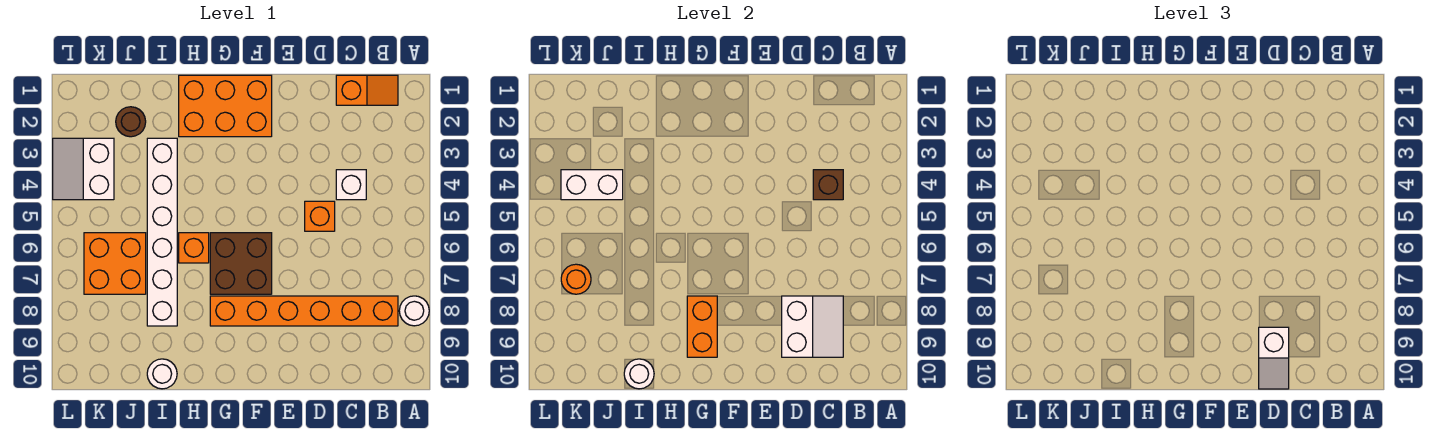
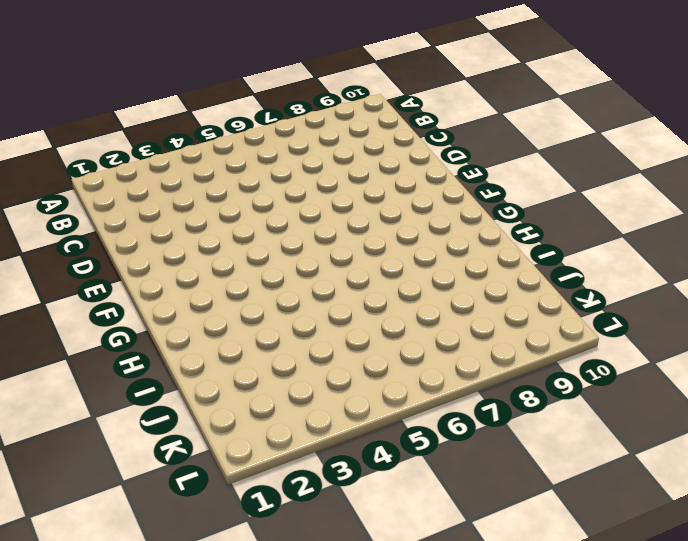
none -> white 1x1 round brick [399,296,429,326]
none -> orange 1x2 slope [336,75,398,105]
none -> orange 1x6 brick [210,296,398,326]

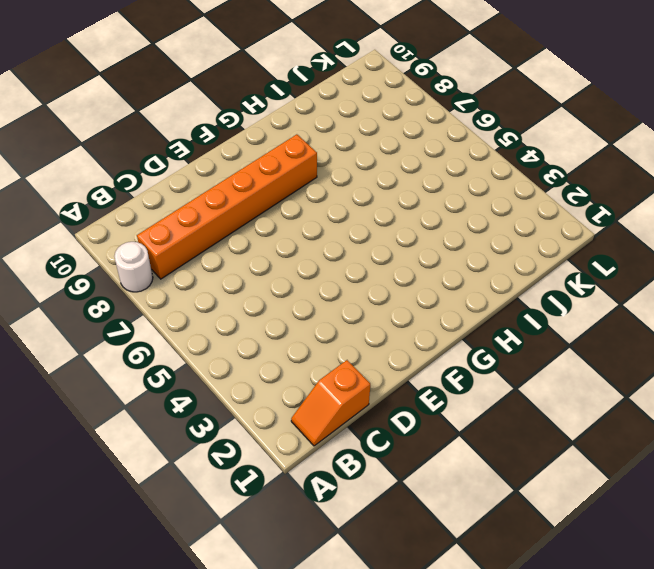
none -> white 1x1 brick [336,170,366,200]
none -> orange 1x1 brick [305,201,335,231]
none -> orange 2x3 brick [179,75,272,137]

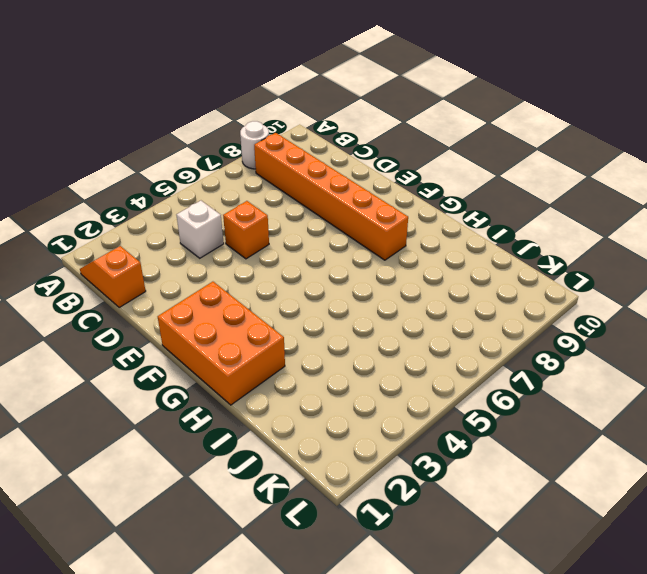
none -> brown 2x2 brick [210,233,272,294]
none -> orange 1x1 brick [179,233,209,263]
none -> white 1x6 brick [147,138,177,326]

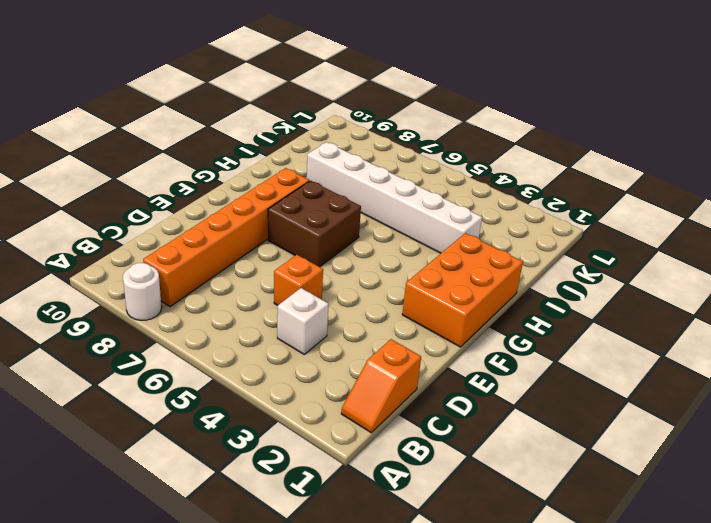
none -> orange 1x1 brick [179,233,209,263]
none -> white 1x1 round brick [147,359,177,389]
none -> brown 1x1 round brick [116,107,146,137]

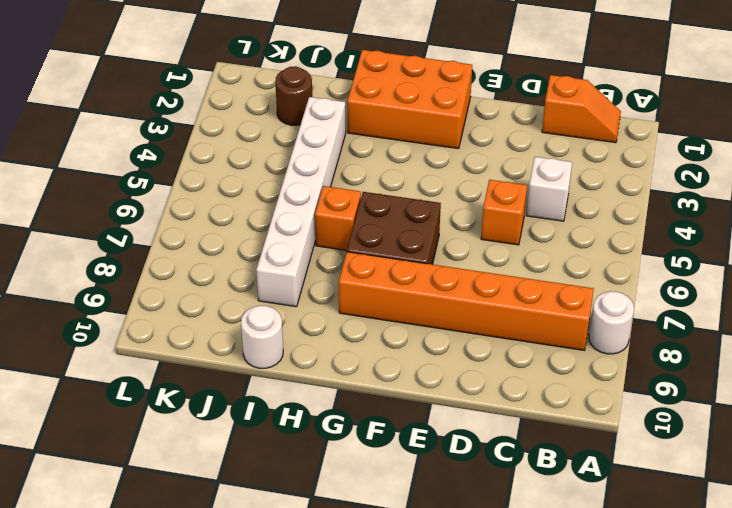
none -> orange 2x2 brick [84,233,146,294]
none -> white 2x2 slope [53,138,114,200]
none -> brown 1x1 brick [813,170,843,200]

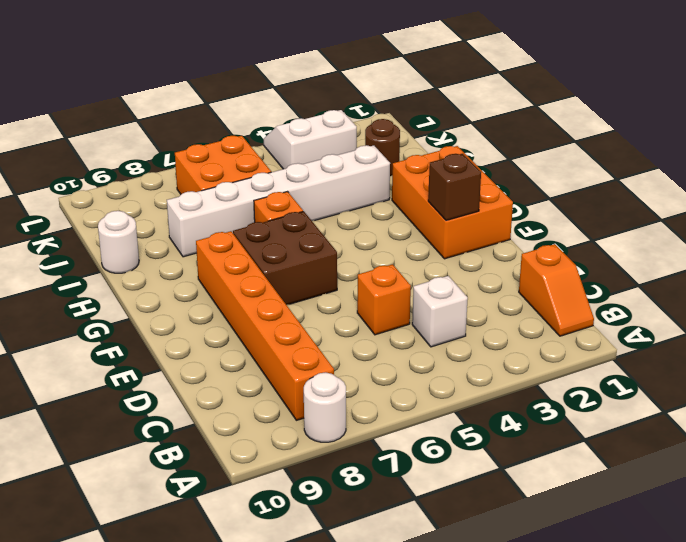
brown 1x1 brick [428,154,481,220] -> brown 1x1 brick moved to [813,170,843,200]
none -> white 2x2 slope [782,296,843,357]
none -> orange 1x2 brick [687,296,717,357]
none -> white 1x1 round brick [624,359,654,389]

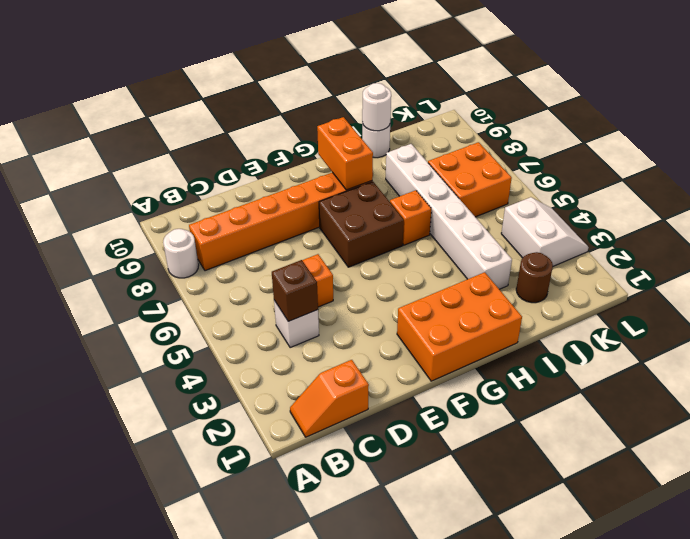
none -> white 2x2 slope [782,296,843,357]
none -> white 1x2 brick [561,170,623,200]
none -> orange 1x1 round brick [561,264,591,294]

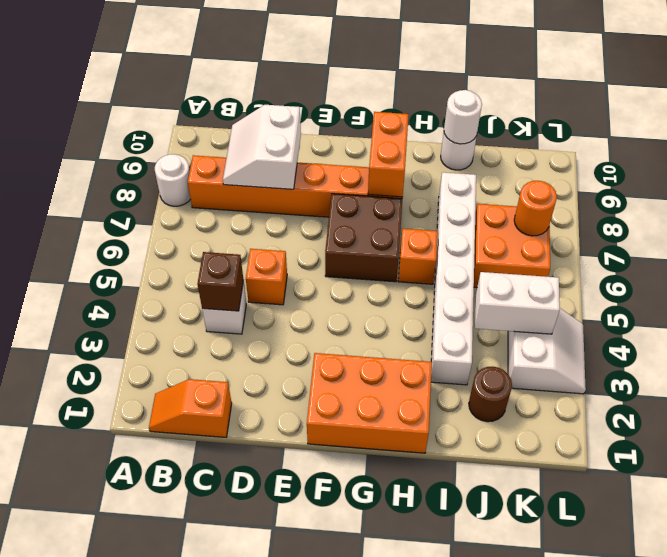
none -> white 1x2 slope [1259,327,1289,389]

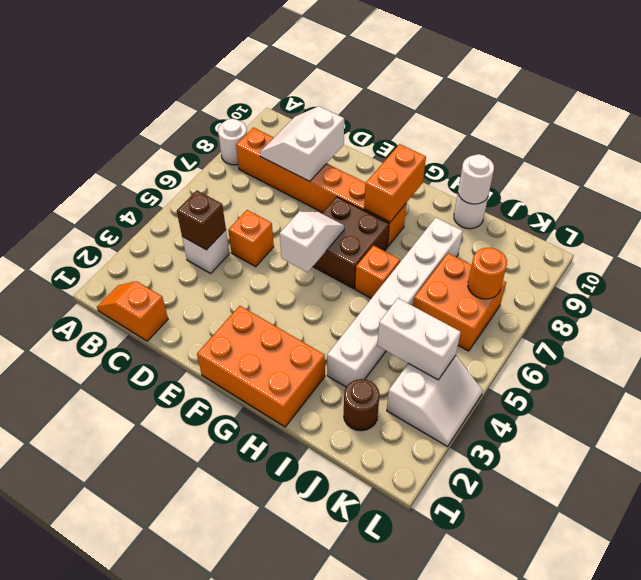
white 1x2 slope [280,211,344,272] -> white 1x2 slope moved to [1259,327,1289,389]

